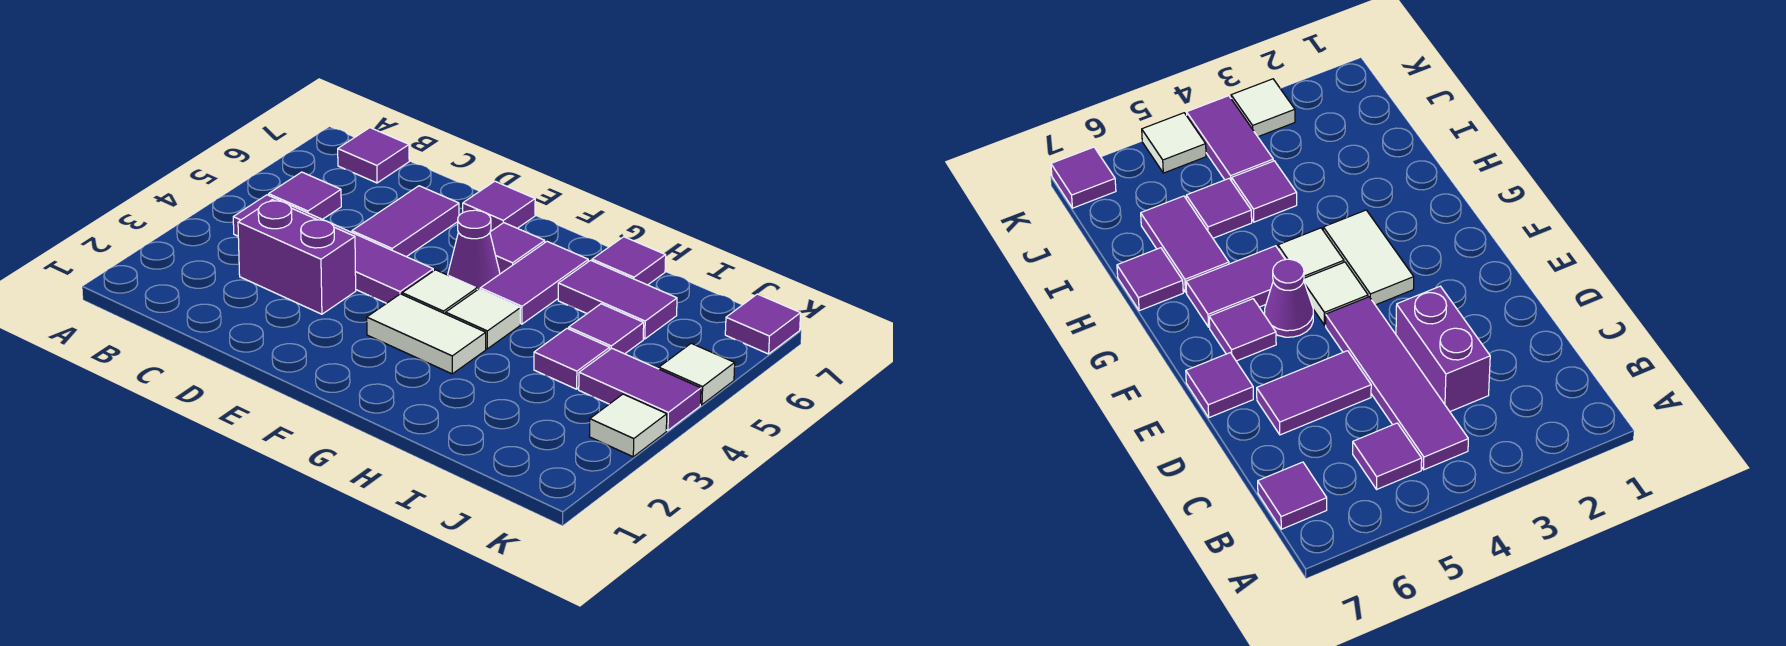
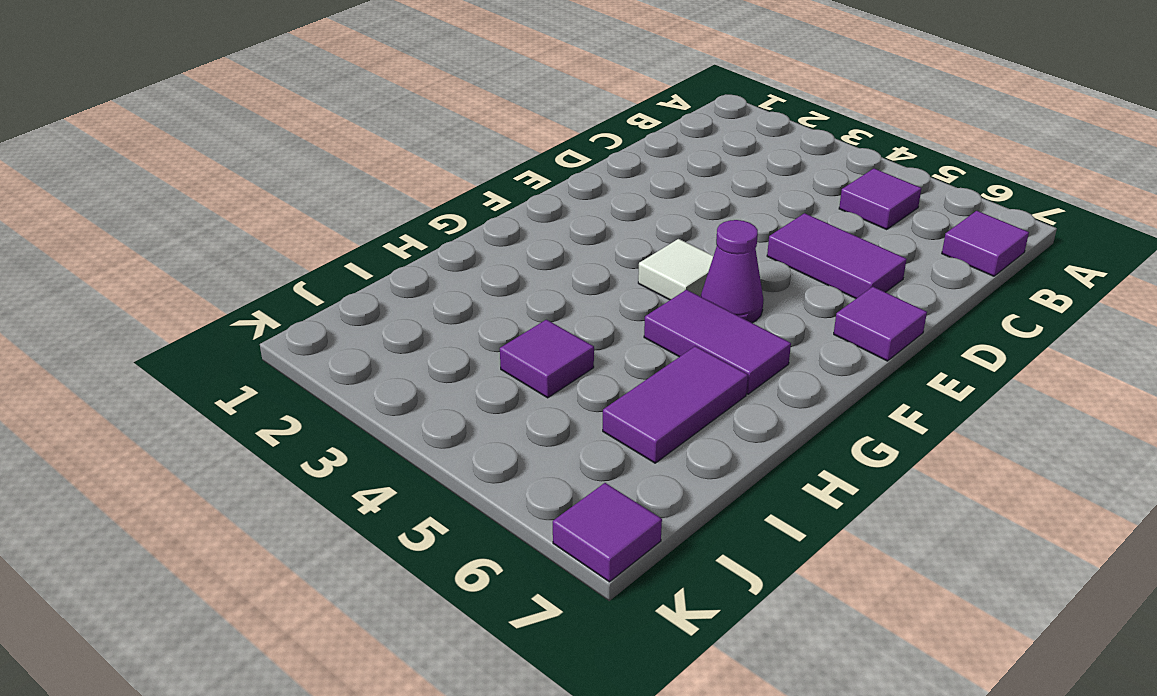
none -> purple 1x4 tile [233,195,433,303]
none -> purple 1x2 brick [238,200,356,314]
none -> white 1x2 tile [367,294,486,374]

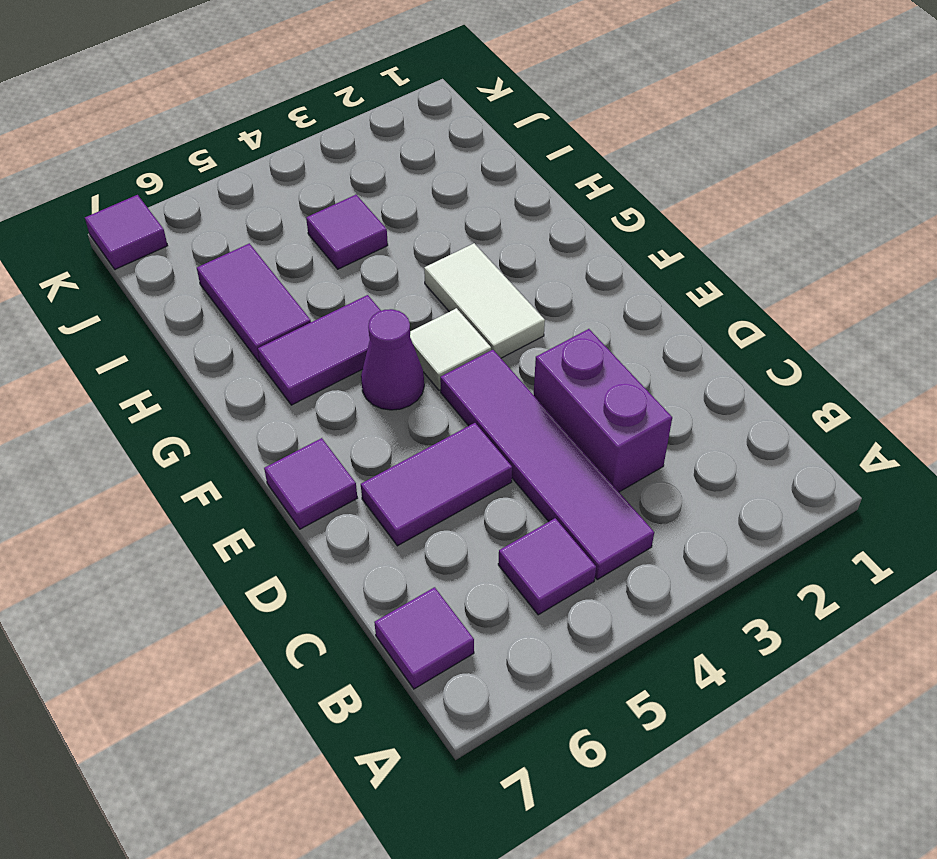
none -> purple 1x1 tile [490,223,545,274]
none -> white 1x1 tile [446,289,520,349]
none -> purple 1x1 tile [592,237,666,285]

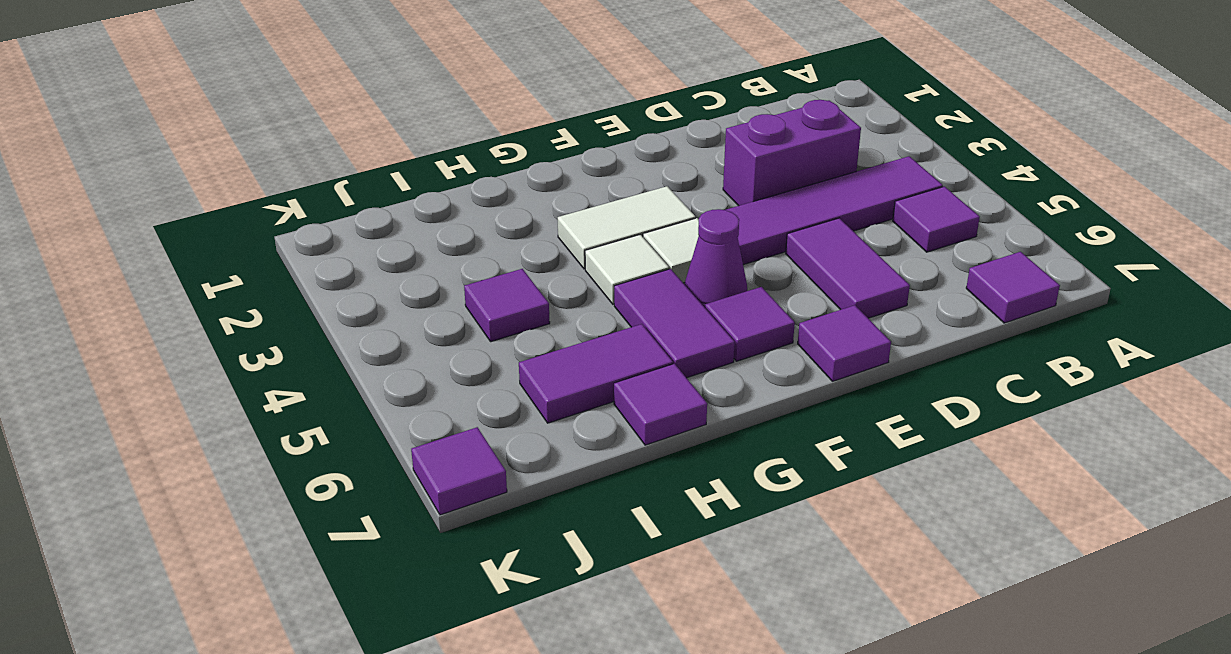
none -> purple 1x1 tile [569,304,644,354]
none -> purple 1x2 tile [579,348,701,431]
none -> white 1x1 tile [589,394,667,457]

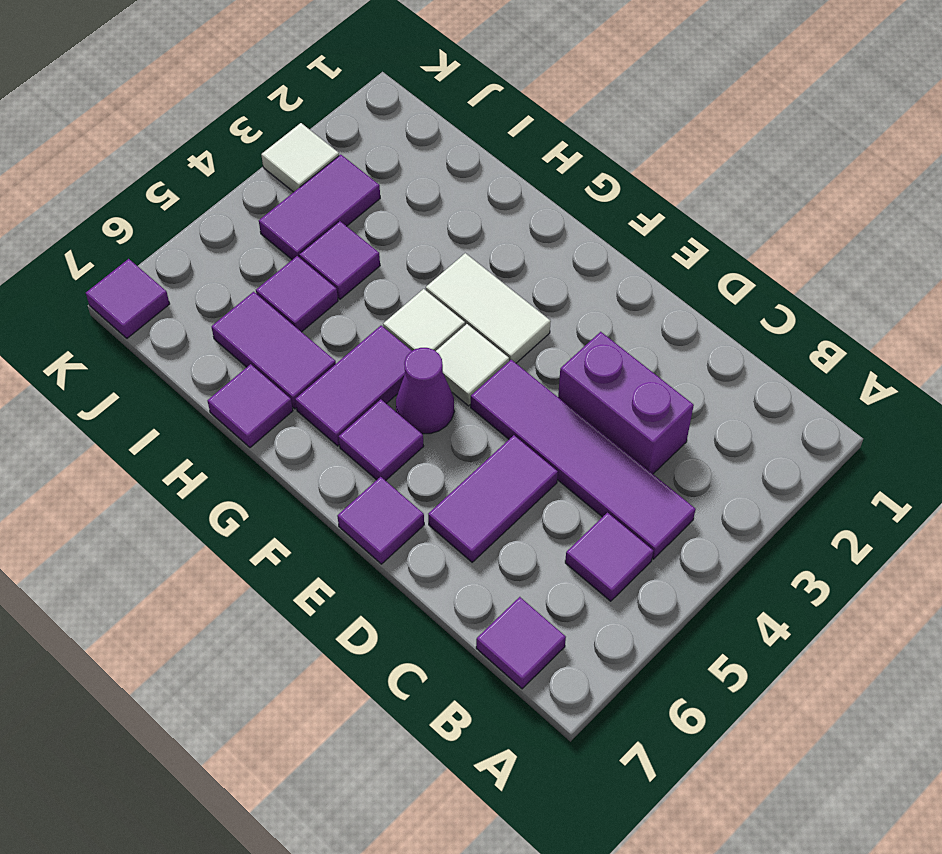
purple 1x2 tile [259,155,380,260] -> purple 1x2 tile turned to [579,348,701,431]
none -> white 1x1 tile [659,343,735,405]

